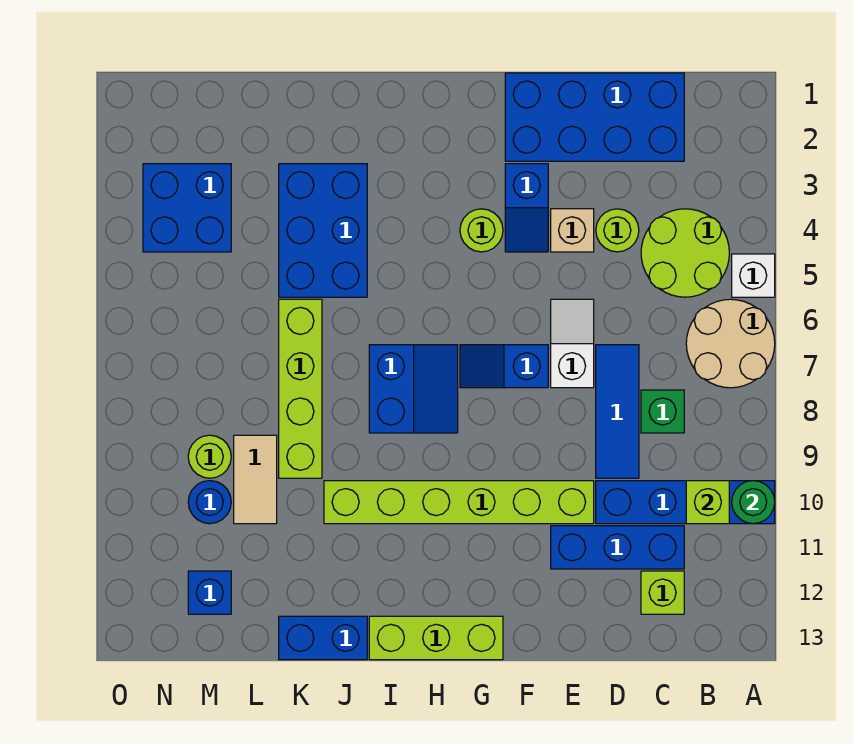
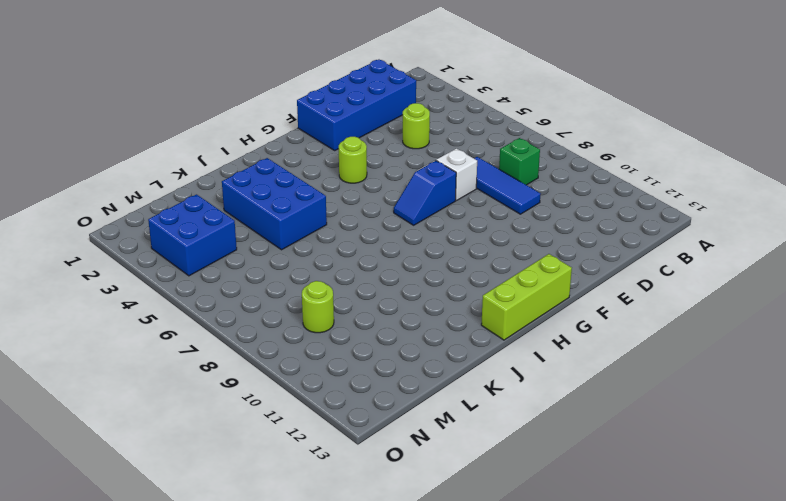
none -> white 1x1 brick [732,254,775,297]
none -> tan 2x2 round brick [686,299,775,388]
none -> blue 1x4 brick [596,481,775,524]

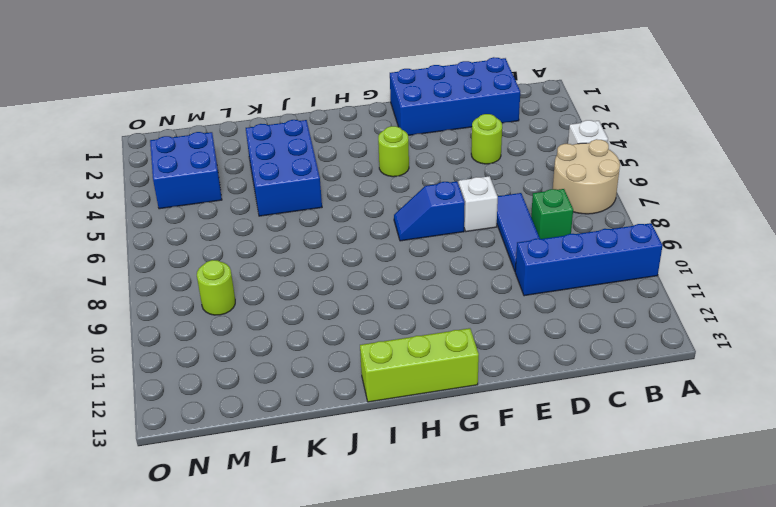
none -> lime 2x2 round brick [641,209,729,297]
none -> blue 1x3 brick [551,526,684,569]
none -> lime 1x1 brick [641,571,684,614]

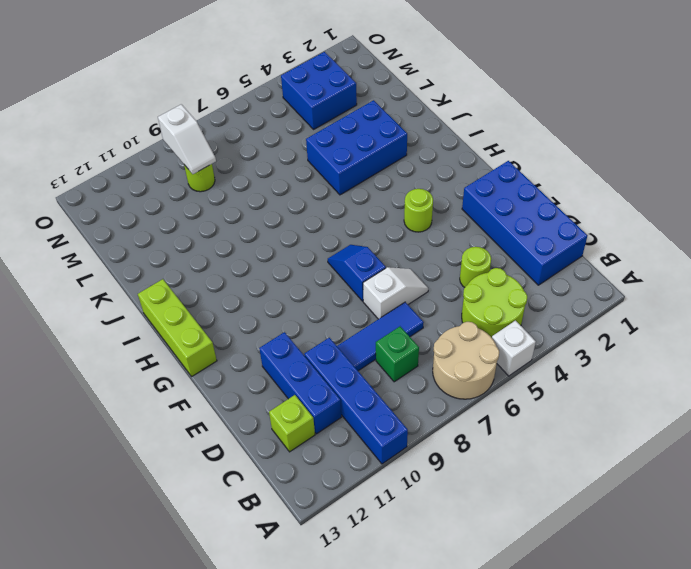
white 1x2 slope [158,104,216,174] -> none
none -> tan 1x1 brick [551,209,594,252]
none -> lime 1x6 brick [324,481,594,524]
none -> blue 1x2 slope [505,164,548,252]

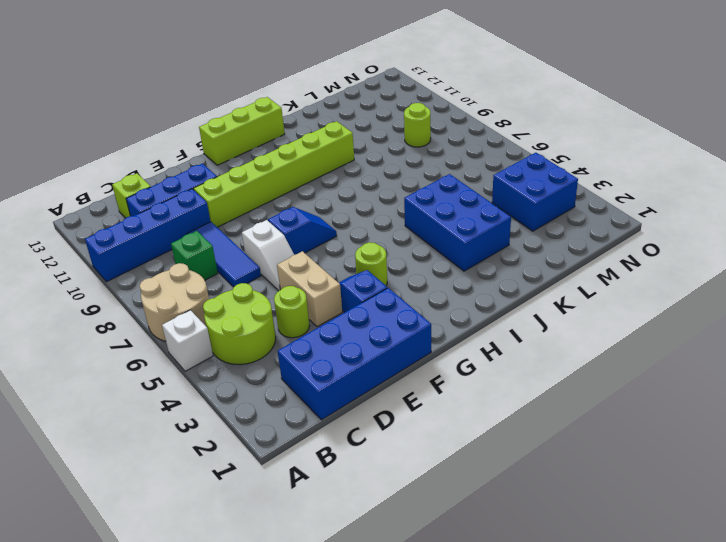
tan 1x2 brick [277,251,342,327] -> tan 1x1 brick [551,209,594,252]
none -> blue 2x2 slope [369,345,458,433]
none -> blue 1x2 brick [279,616,367,660]
none -> lime 1x4 brick [279,299,322,478]

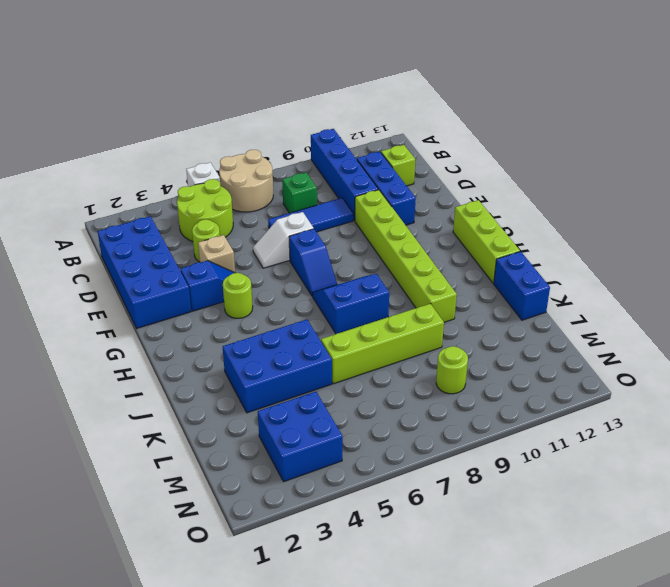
none -> tan 1x2 tile [234,435,277,524]
none -> blue 1x1 round brick [188,481,231,524]
none -> blue 1x1 brick [188,571,231,614]

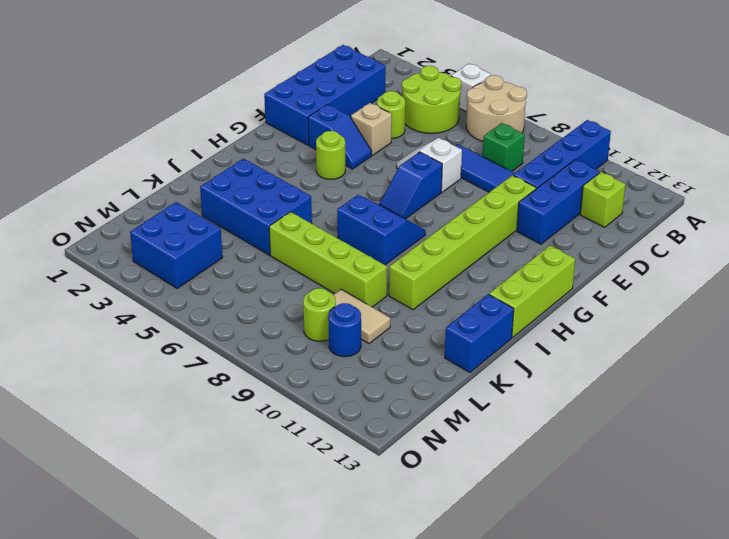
none -> blue 1x1 brick [188,571,231,614]
none -> green 1x1 round brick [732,481,775,524]
none -> lime 1x1 brick [686,481,729,524]

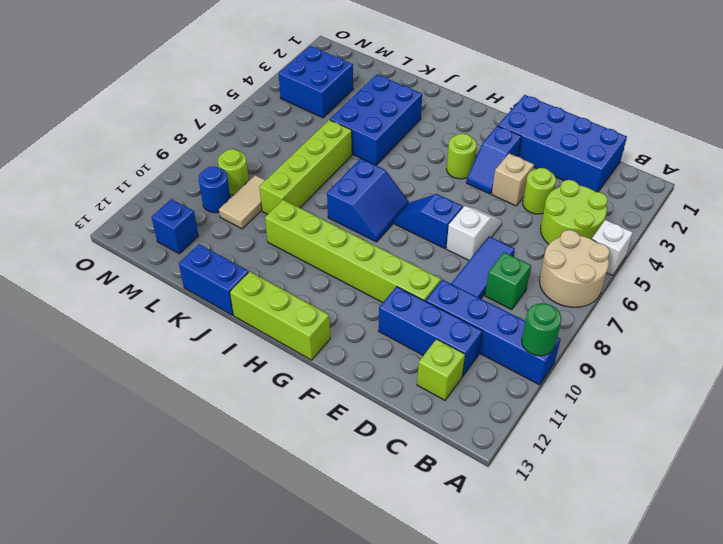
none -> lime 1x1 brick [686,481,729,524]

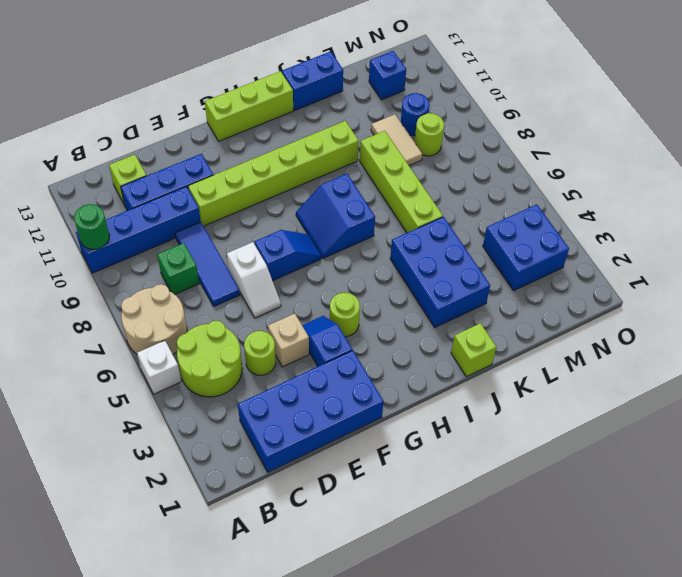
lime 1x1 brick [451,323,496,377] -> lime 1x1 brick moved to [686,481,729,524]

